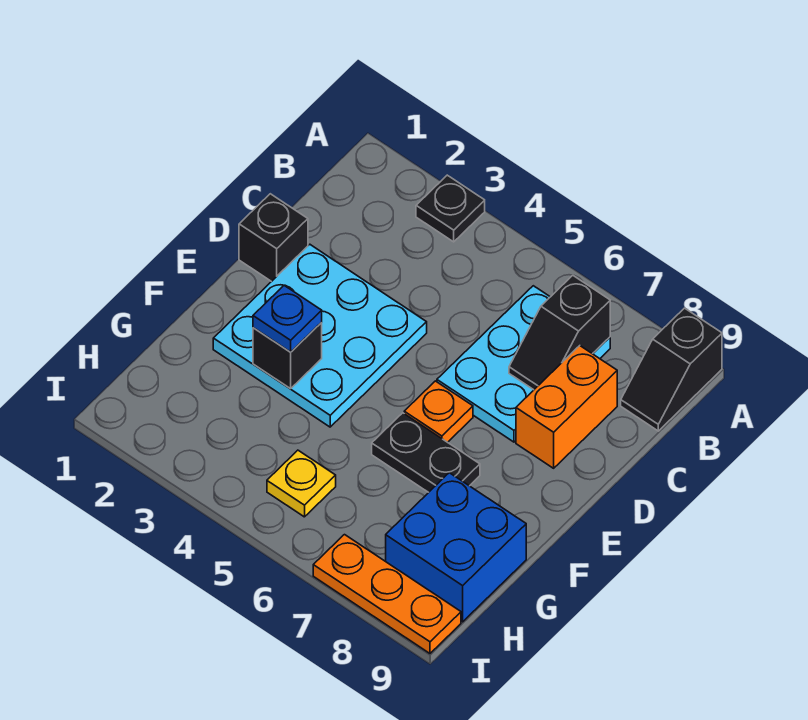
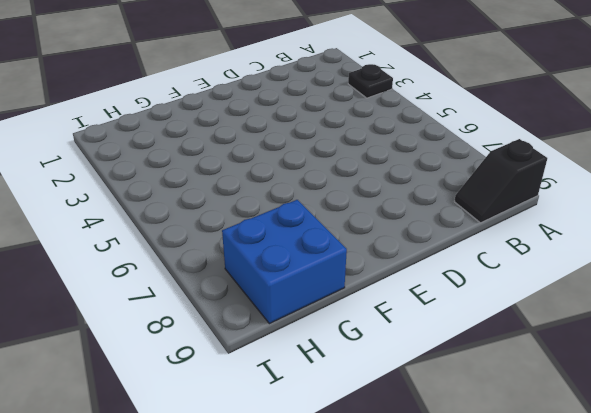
none -> cyan 2x3 plate [437,286,610,442]
none -> orange 1x2 brick [516,346,617,468]
none -> black 1x1 brick [239,194,308,282]

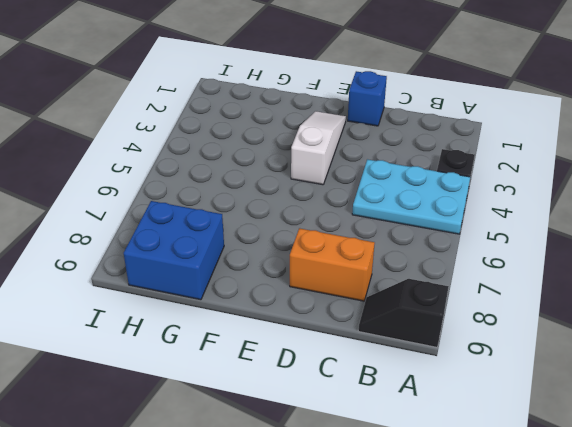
cyan 2x3 plate [352,159,470,234] -> cyan 2x3 plate moved to [437,286,610,442]
blue 1x1 brick [348,71,387,126] -> black 1x1 brick [239,194,308,282]
white 1x3 slope [291,111,346,185] -> cyan 3x3 plate [213,244,427,427]
none -> orange 1x1 plate [404,381,473,442]
none -> black 1x2 plate [372,413,480,492]
none -> yellow 1x1 plate [267,450,336,517]

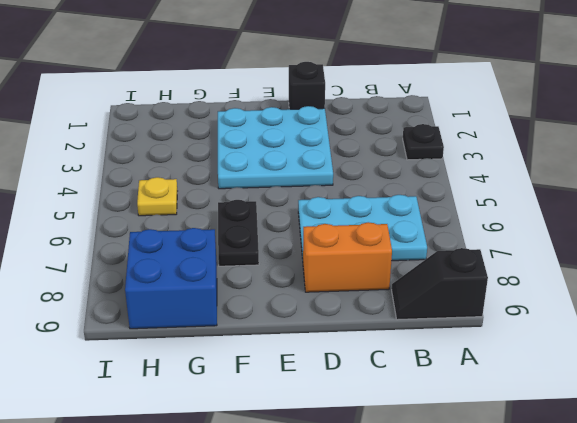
none -> orange 1x1 plate [404,381,473,442]
none -> orange 1x3 plate [313,535,461,653]
none -> black 1x2 slope [509,275,610,390]

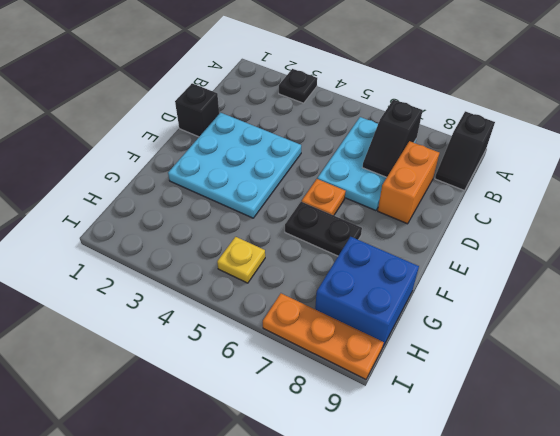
none -> black 1x1 brick [253,323,322,389]
none -> blue 1x1 plate [253,285,322,352]

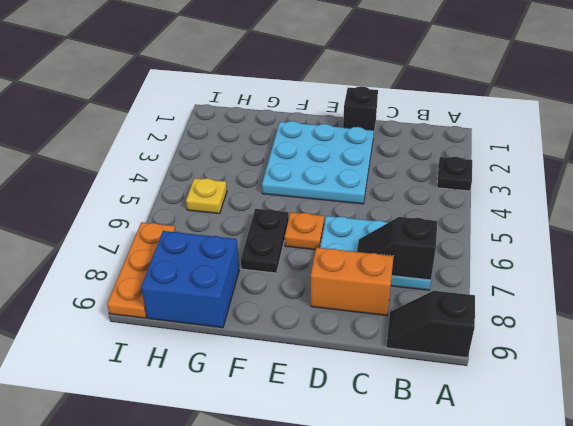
none -> black 1x1 brick [253,323,322,389]
none -> blue 1x1 plate [253,285,322,352]

